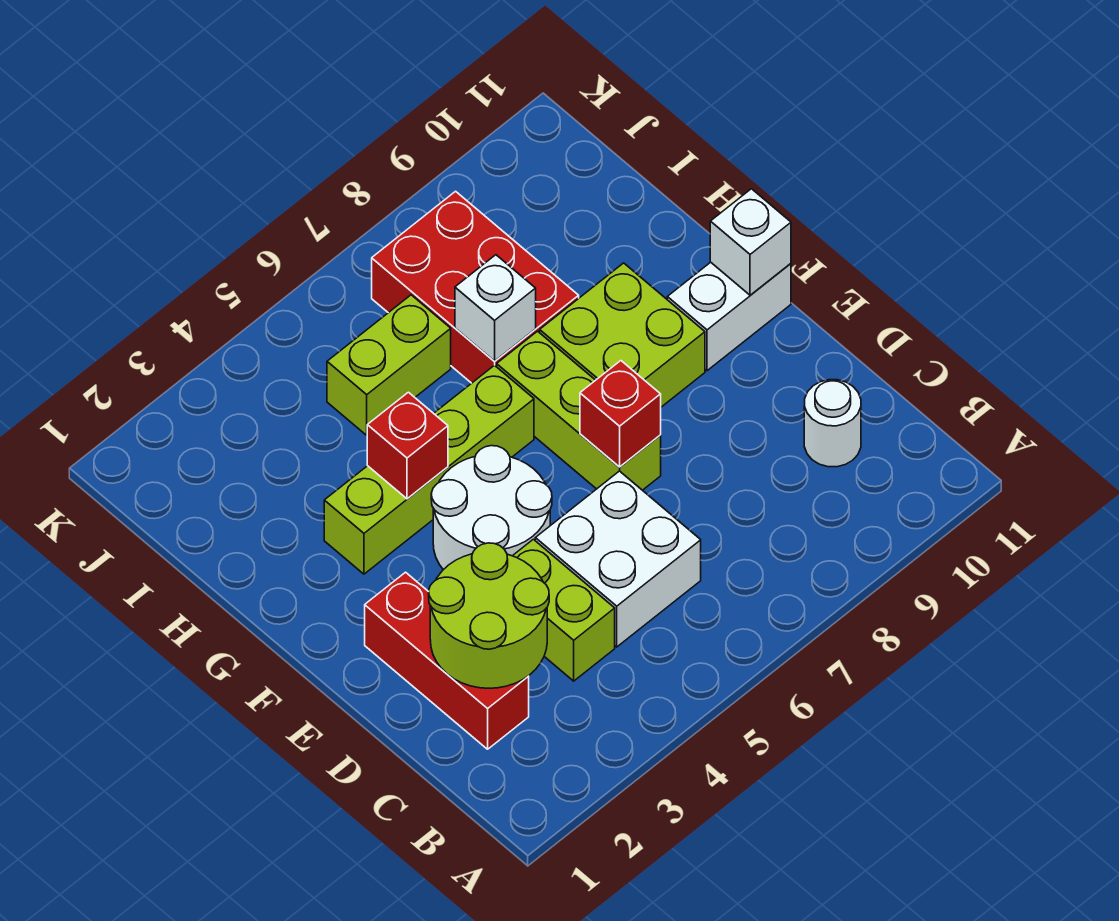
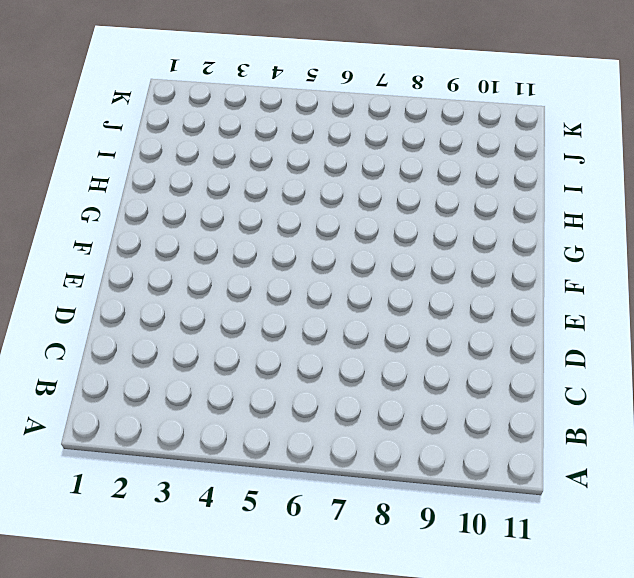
none -> red 1x3 brick [365,572,529,749]
none -> lime 1x2 brick [513,539,615,681]
none -> white 2x2 brick [535,471,701,647]

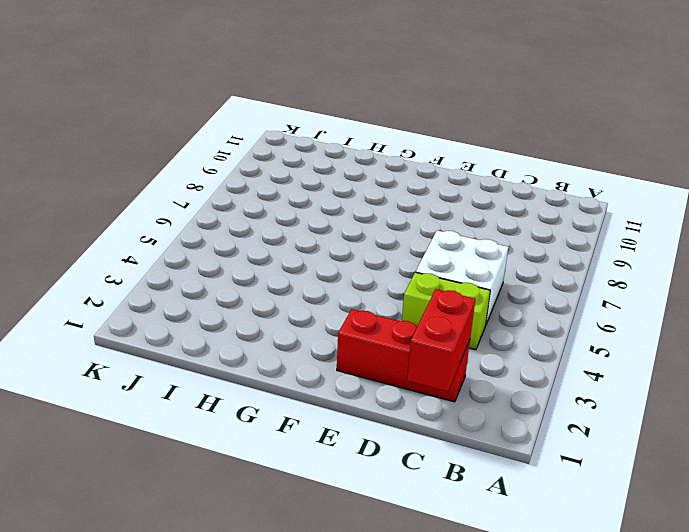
red 1x2 brick [407,289,475,391] -> lime 2x2 round brick [429,543,549,688]
none -> white 1x1 round brick [804,380,861,467]
none -> white 2x2 round brick [431,446,552,570]
none -> lime 1x3 brick [497,331,661,490]

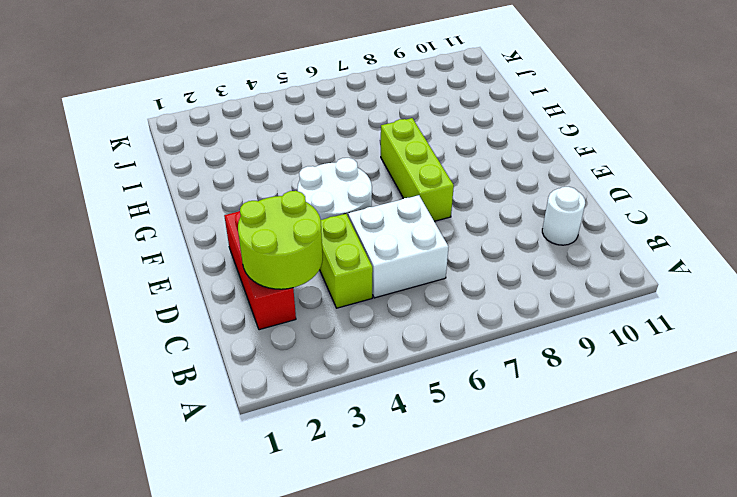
none -> lime 2x2 brick [540,263,705,407]
none -> white 1x2 brick [667,262,791,371]
none -> lime 1x4 brick [324,365,534,574]

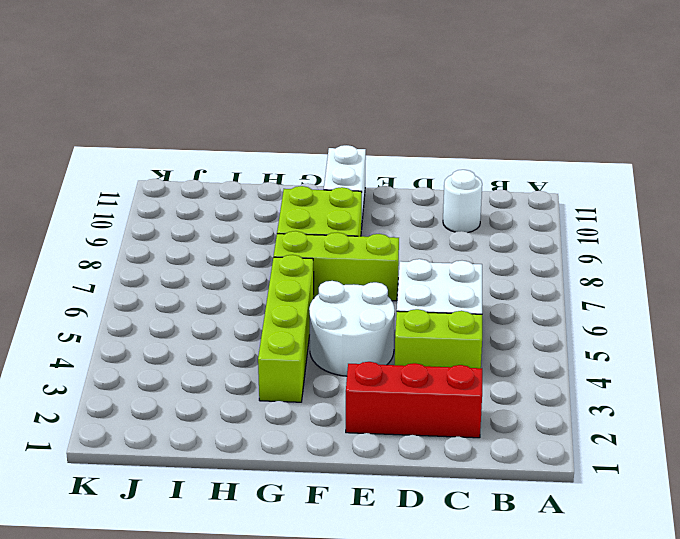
none -> red 2x3 brick [372,191,579,383]
none -> lime 1x2 brick [327,295,451,435]
none -> lime 2x2 round brick [429,543,549,688]

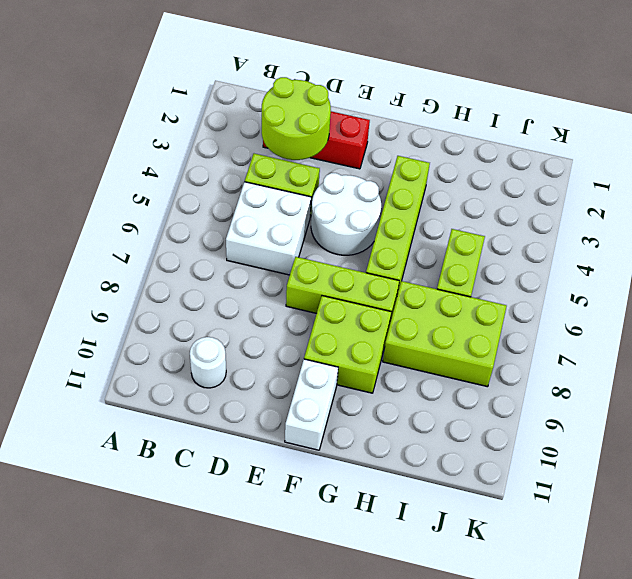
lime 2x3 brick [383,281,507,387] -> red 2x3 brick [372,191,579,383]
none -> red 1x1 brick [580,361,661,467]
none -> white 1x1 brick [710,189,791,295]
none -> red 1x1 brick [367,392,448,499]

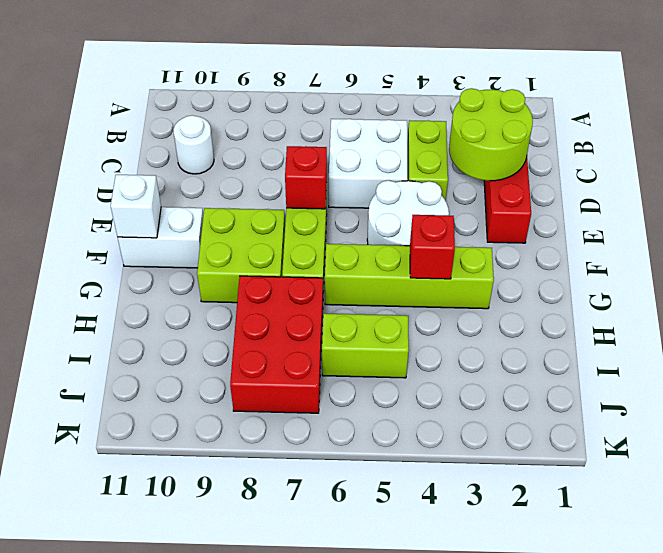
none -> white 1x1 brick [455,255,536,361]

